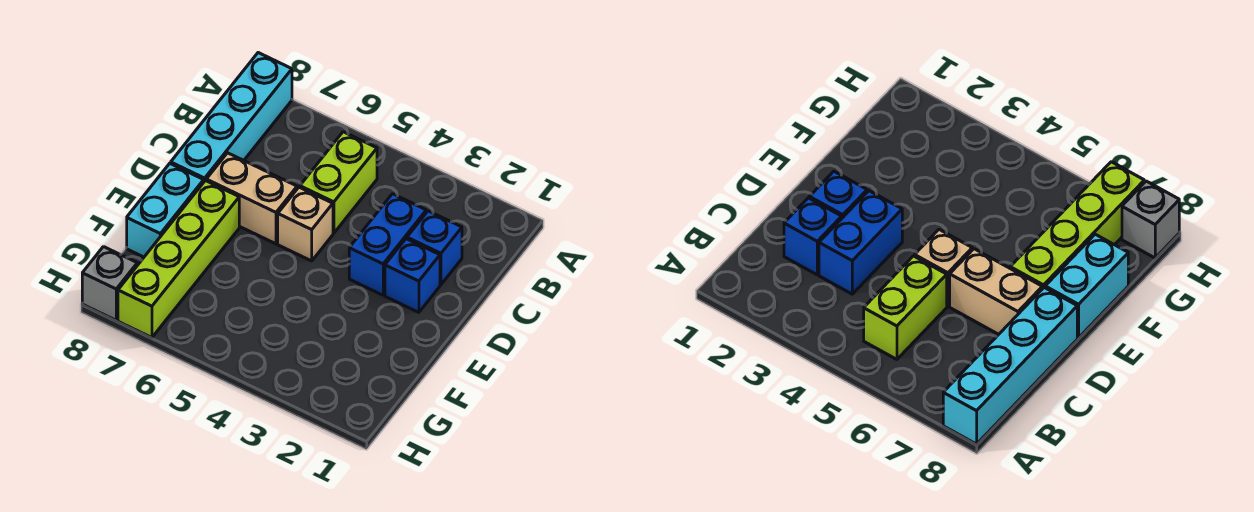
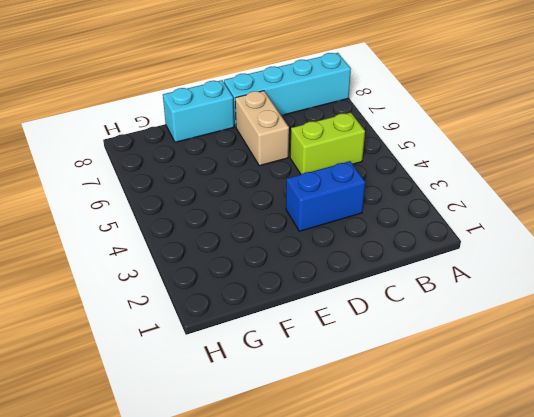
none -> blue 1x1 brick [407,211,462,285]
none -> blue 1x1 brick [385,239,440,312]

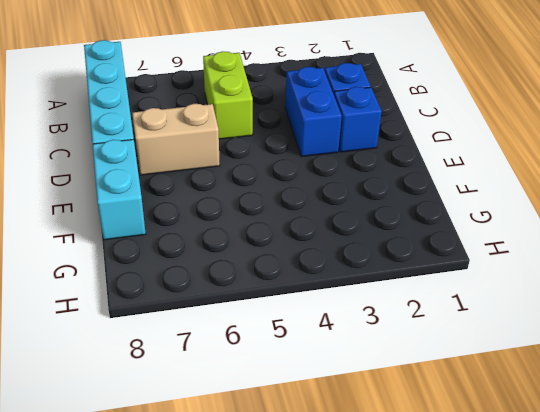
none -> tan 1x1 brick [278,187,333,261]
none -> lime 1x4 brick [118,181,239,338]

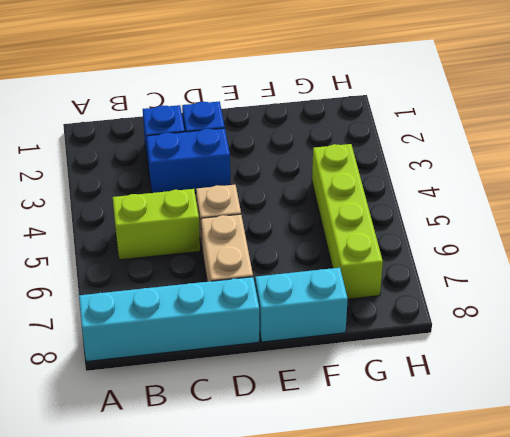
lime 1x4 brick [312,144,383,299] -> lime 1x4 brick turned to [118,181,239,338]
none -> grey 1x1 brick [82,247,137,320]

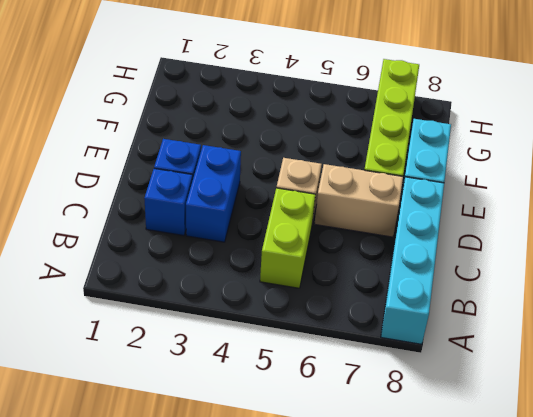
none -> grey 1x1 brick [82,247,137,320]

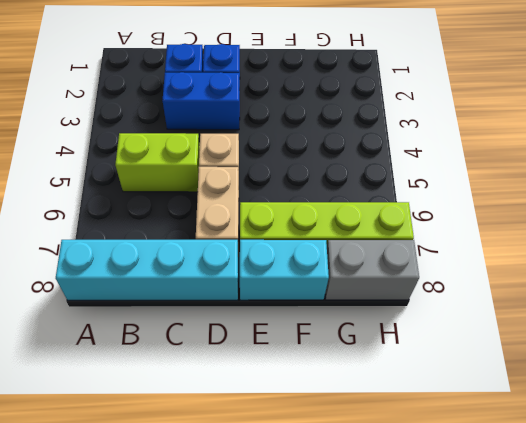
grey 1x2 brick [325,240,419,300] -> grey 1x1 brick [82,247,137,320]

